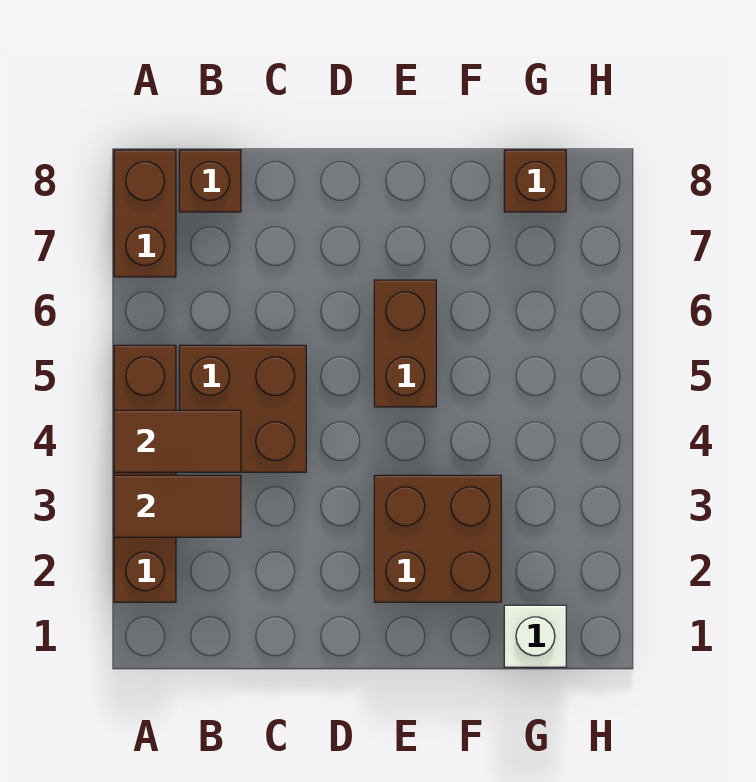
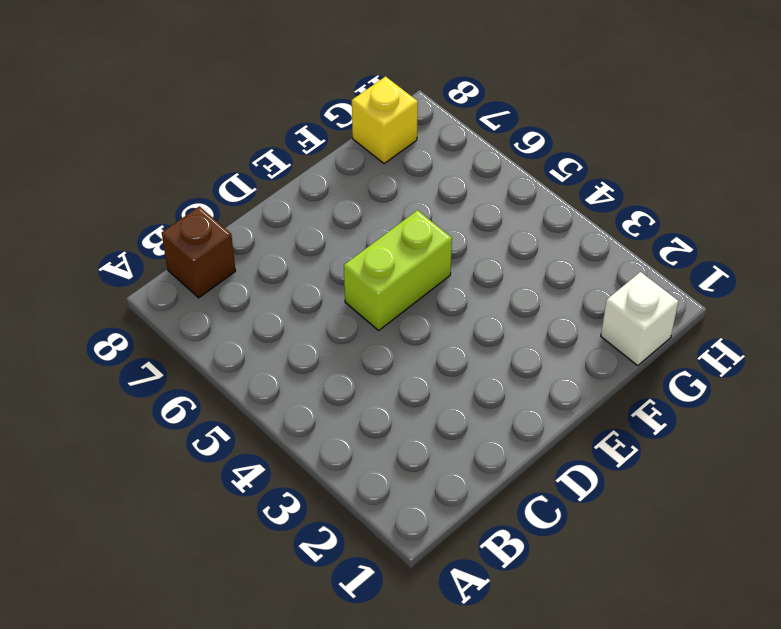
lime 1x2 brick [344,210,452,330] -> brown 1x2 brick [374,280,436,407]
yellow 1x1 brick [352,77,418,164] -> brown 1x1 brick [504,150,566,212]
none -> brown 1x4 brick [114,345,176,602]
none -> brown 1x2 brick [114,150,176,277]

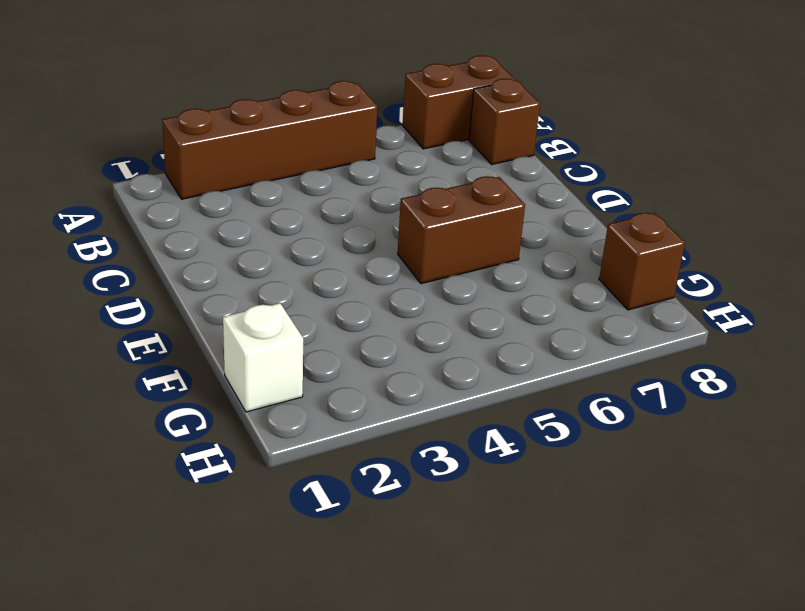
none -> brown 2x2 brick [179,345,306,472]
none -> brown 2x2 brick [374,475,501,602]

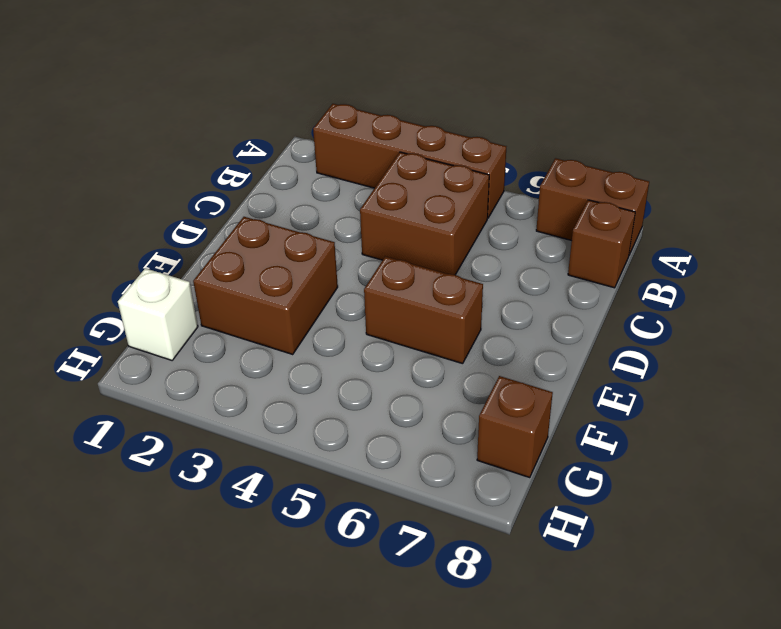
none -> brown 1x2 tile [114,475,241,537]
none -> brown 1x2 tile [114,410,241,472]

